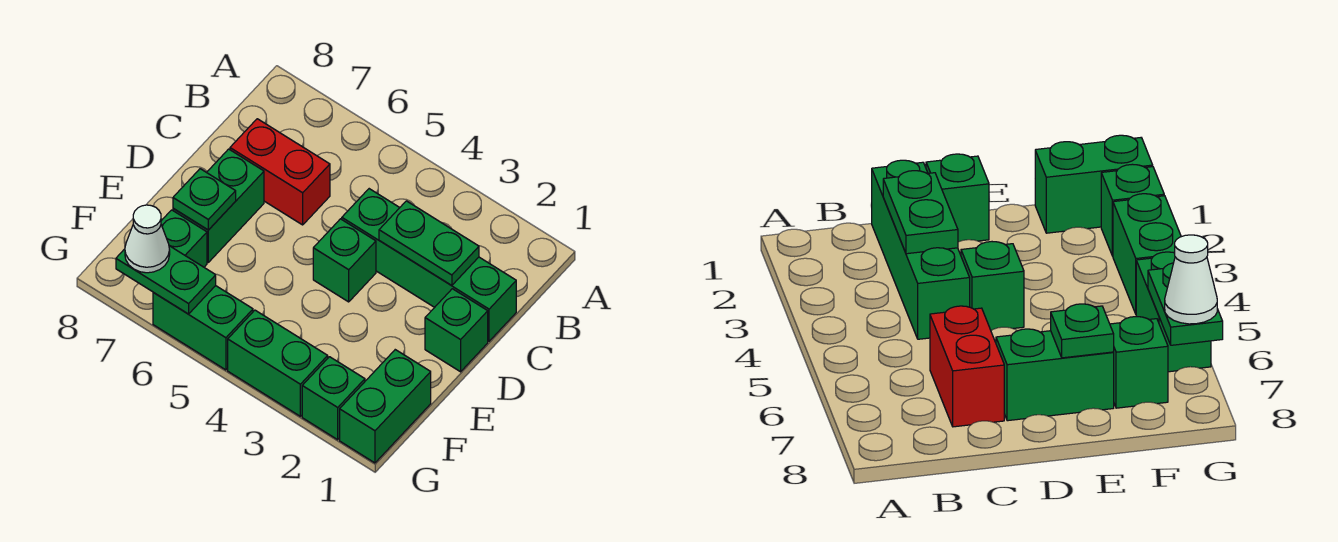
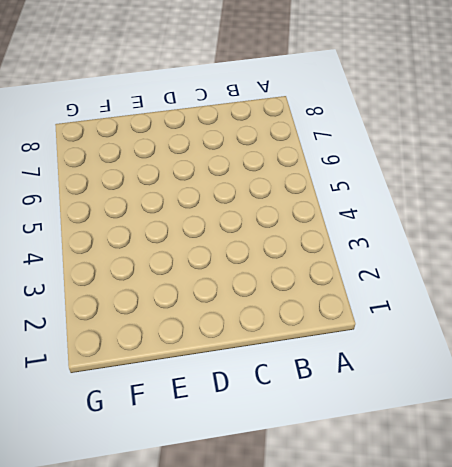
none -> green 1x4 brick [342,189,516,341]
none -> red 1x2 brick [230,119,330,225]
none -> green 1x1 brick [425,289,488,372]

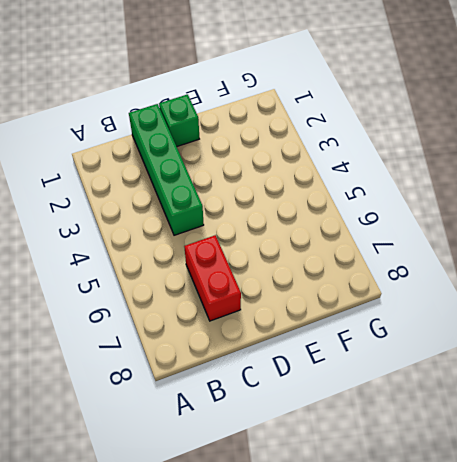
none -> green 1x1 brick [313,219,376,302]
none -> green 1x2 brick [173,149,264,262]
none -> green 1x2 brick [340,350,431,463]

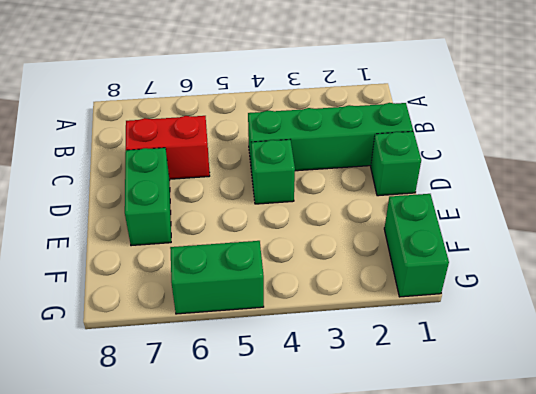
none -> green 1x1 brick [161,210,207,267]
none -> green 1x1 brick [302,357,365,440]
none -> green 1x2 brick [228,310,328,416]

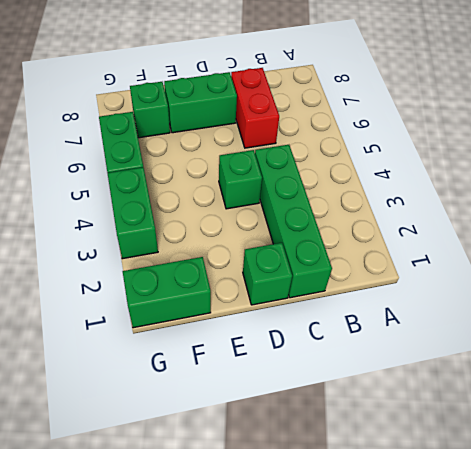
none -> green 1x1 brick [302,357,365,440]
none -> green 1x2 plate [379,201,479,286]
none -> green 1x1 plate [173,169,236,230]

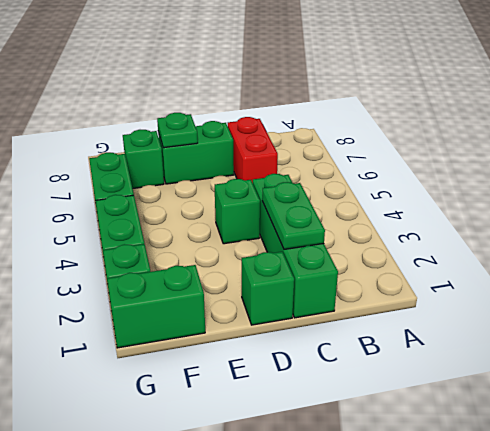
none -> green 1x2 plate [116,246,216,314]
none -> white 1x1 cone [125,205,170,273]

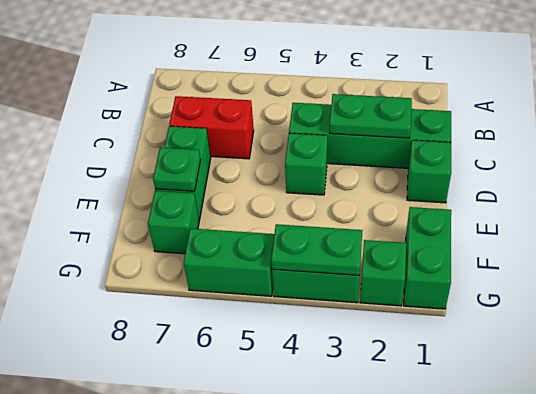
green 1x2 plate [271,224,363,275] -> green 1x2 plate moved to [116,246,216,314]
none -> white 1x1 cone [125,205,170,273]

